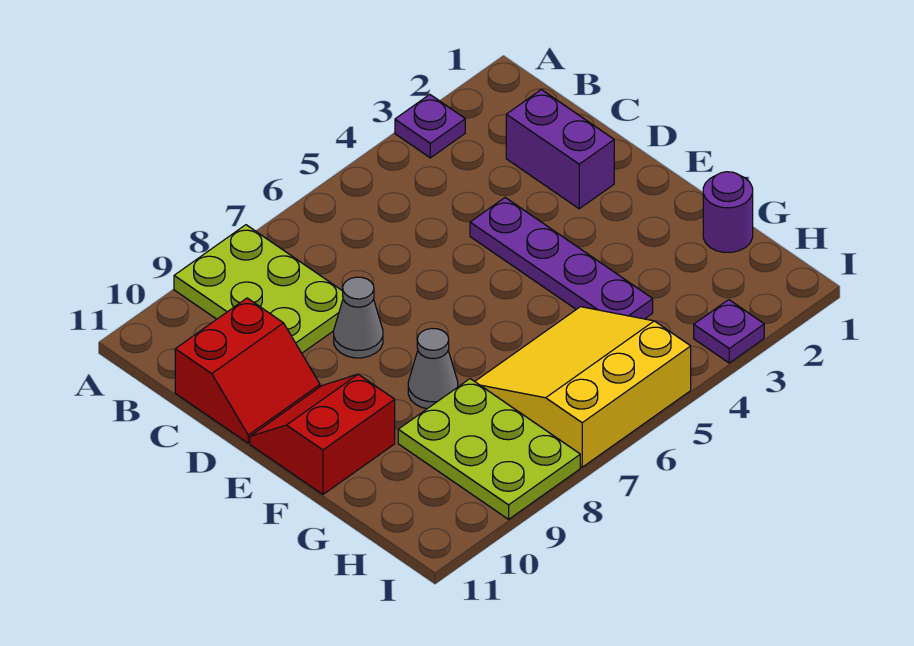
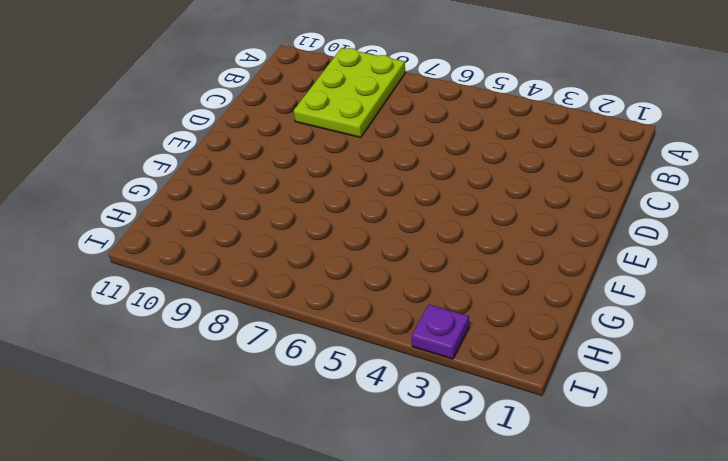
none -> purple 1x1 plate [395,95,465,158]
none -> purple 1x2 brick [506,90,614,209]
none -> red 2x2 slope [175,298,320,443]

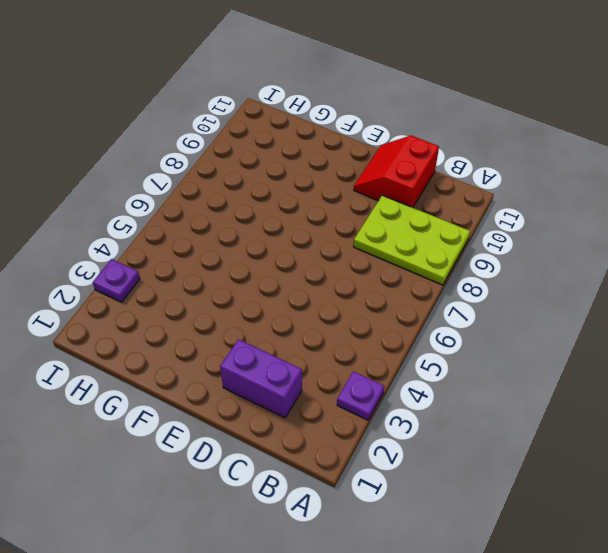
none -> purple 1x4 plate [470,198,653,319]
none -> grey 1x1 cone [334,277,383,358]
none -> red 2x2 slope [250,374,395,494]

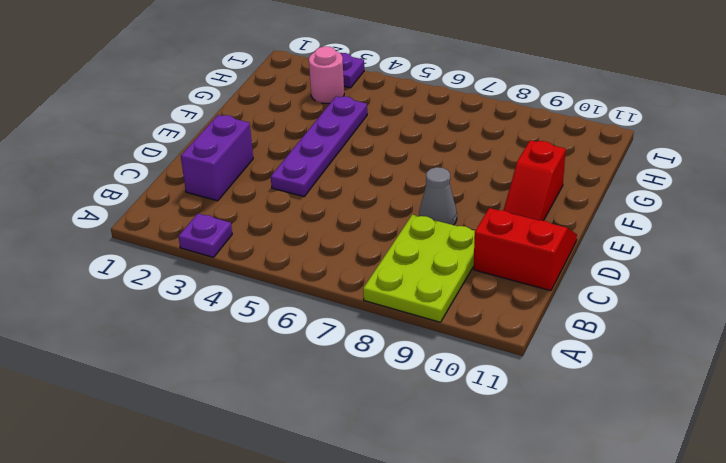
red 1x2 slope [504,140,566,221] -> red 2x2 slope [250,374,395,494]
pink 1x1 round brick [309,46,344,104] -> none
none -> grey 1x1 cone [408,328,458,409]
none -> purple 1x1 round brick [703,172,753,252]
none -> yellow 3x3 slope [475,307,691,467]

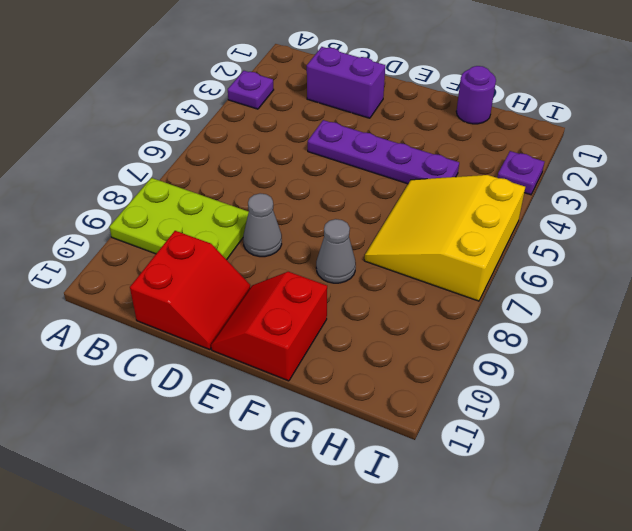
none -> lime 2x3 plate [398,379,580,519]

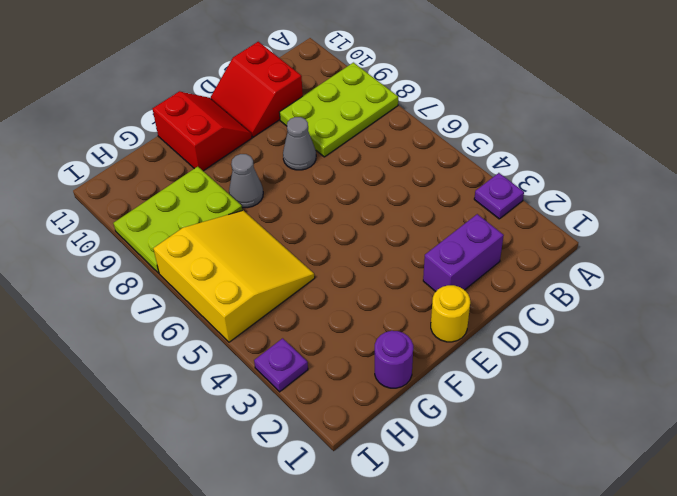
yellow 1x1 round brick [431,285,470,342] -> none
none -> purple 1x4 plate [470,198,653,319]

